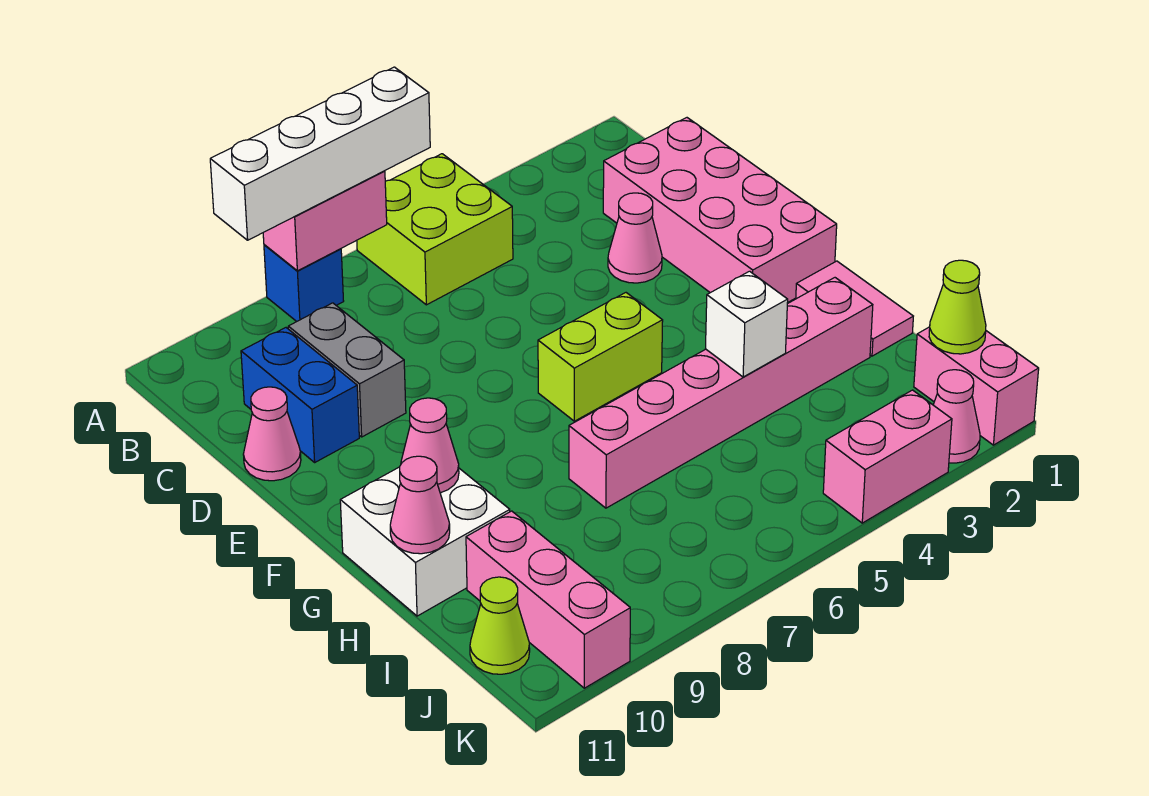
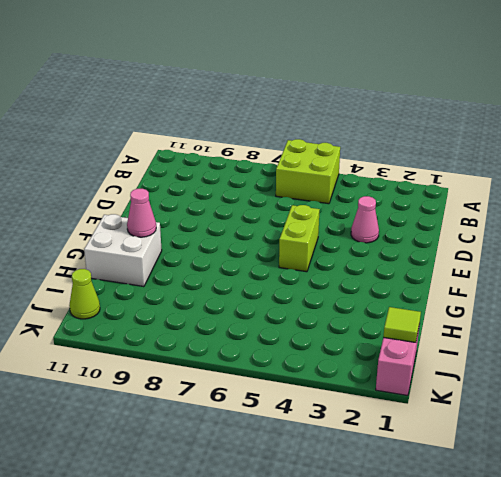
lime 1x2 brick [279,205,320,272] -> lime 1x2 brick turned to [538,293,663,421]
lime 1x1 tile [383,307,421,342] -> lime 1x1 cone [929,260,986,354]
none -> blue 1x1 brick [264,245,344,322]
none -> pink 2x4 brick [603,118,837,302]
none -> grey 1x2 brick [288,303,406,437]

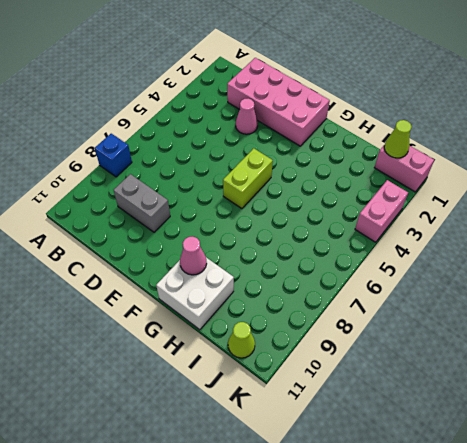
none -> lime 2x2 brick [357,154,513,305]
none -> blue 1x2 brick [241,328,359,462]
none -> pink 1x1 cone [243,387,301,481]

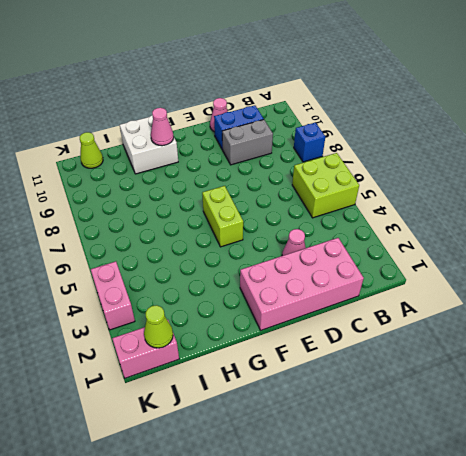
none -> pink 1x2 tile [796,261,913,356]
none -> pink 1x6 brick [569,278,873,508]
none -> pink 1x3 brick [466,511,630,688]

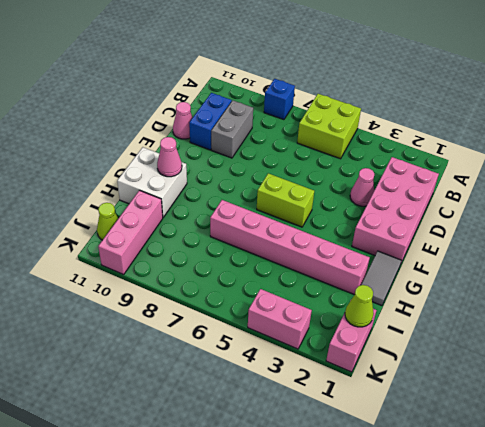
grey 1x2 tile [361,251,402,306] -> pink 1x2 tile [796,261,913,356]
none -> pink 1x1 cone [933,370,980,463]
none -> pink 1x2 brick [263,171,387,271]
none -> white 1x1 brick [706,271,788,377]

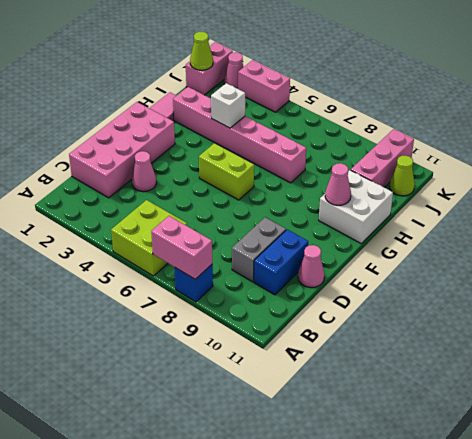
none -> pink 1x1 cone [390,456,450,554]
none -> white 1x4 brick [210,67,430,240]

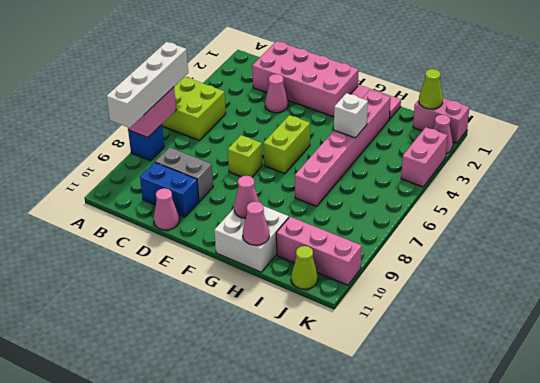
lime 1x1 brick [228,135,262,177] -> none

